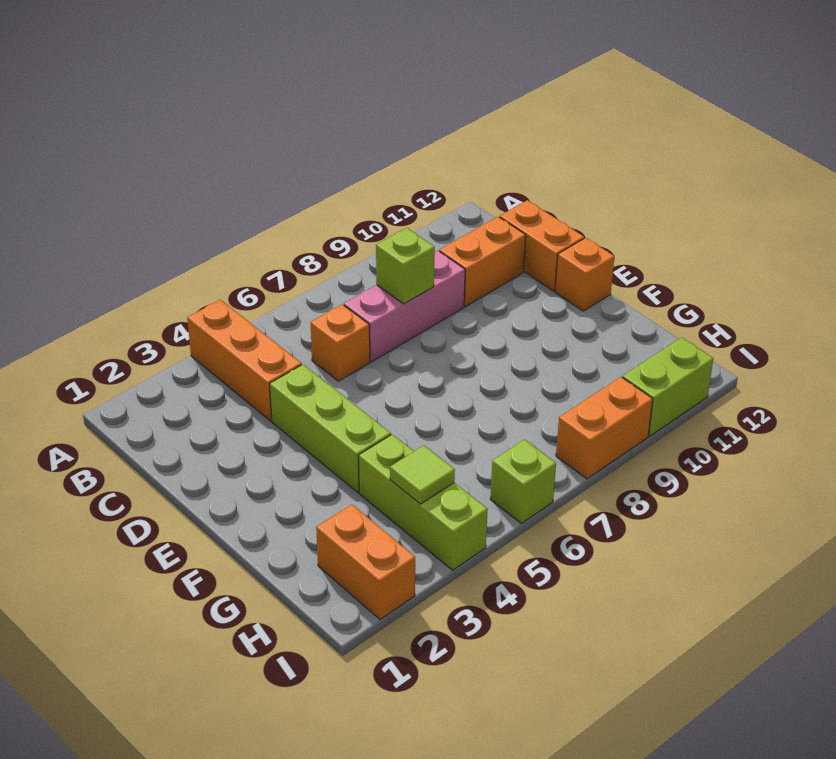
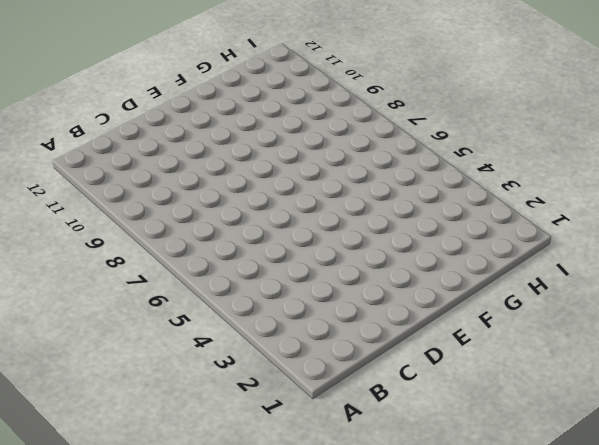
none -> orange 1x3 brick [187,300,302,421]
none -> orange 1x1 brick [310,304,370,381]
none -> pink 1x3 brick [344,251,465,362]

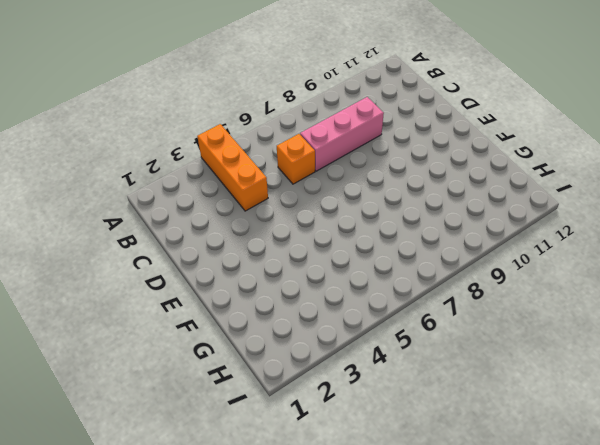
none -> orange 1x2 brick [439,217,526,307]
none -> orange 1x2 brick [500,200,584,291]
none -> lime 1x3 brick [270,364,391,493]

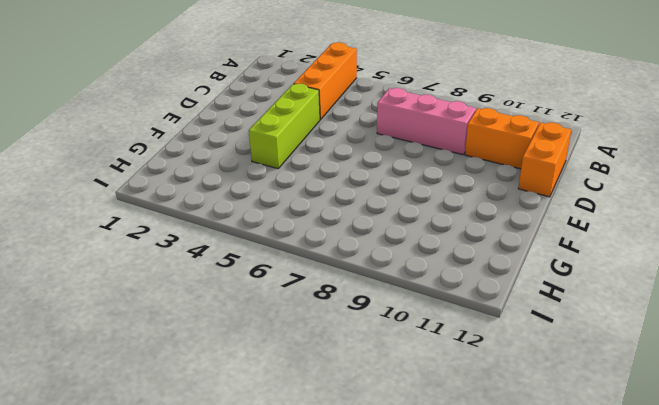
none -> orange 1x1 brick [310,304,370,381]
none -> orange 1x1 brick [555,238,614,311]
none -> lime 1x3 brick [359,434,488,570]

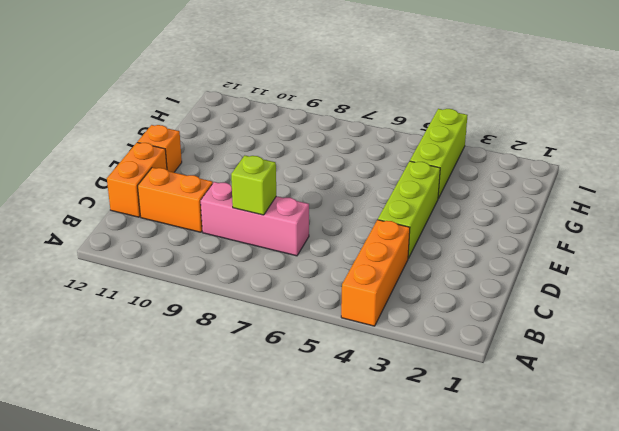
none -> orange 1x1 brick [310,304,370,381]
none -> orange 1x2 brick [316,504,415,619]
none -> lime 1x1 brick [490,439,556,523]

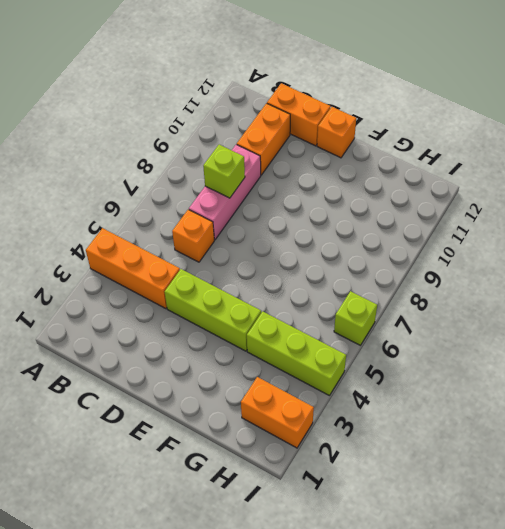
none -> orange 1x2 brick [556,377,653,479]
none -> lime 1x2 brick [622,338,713,436]
none -> lime 1x1 tile [390,445,455,504]

